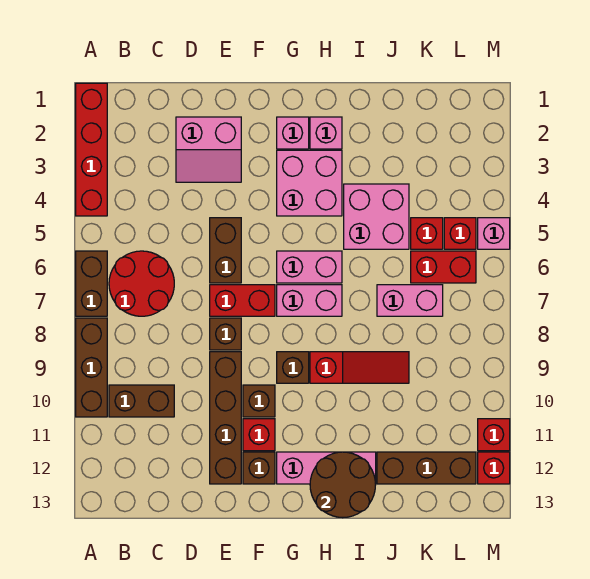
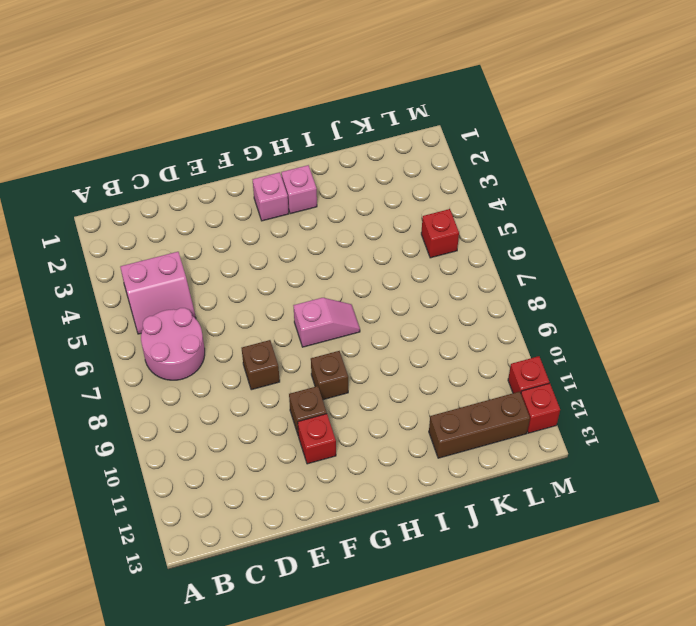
pink 2x2 slope [120,252,196,334] -> pink 2x2 slope moved to [176,117,241,182]
pink 2x2 round brick [141,308,205,380] -> red 2x2 round brick [109,251,174,316]
pink 1x2 slope [293,298,360,347] -> pink 1x2 brick [277,285,342,316]
none -> red 1x4 brick [76,83,107,216]
none -> brown 1x2 brick [76,251,107,316]
none -> brown 1x3 brick [76,318,107,417]
none -> brown 1x2 brick [109,385,174,417]

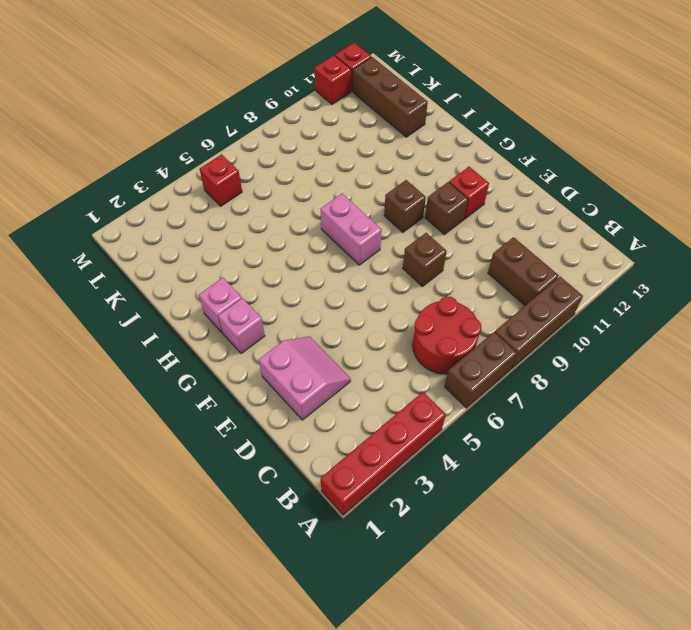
none -> brown 1x2 brick [210,218,241,283]
none -> red 1x2 brick [210,285,275,316]
none -> brown 1x4 brick [210,352,241,484]
none -> brown 1x1 brick [243,452,275,484]

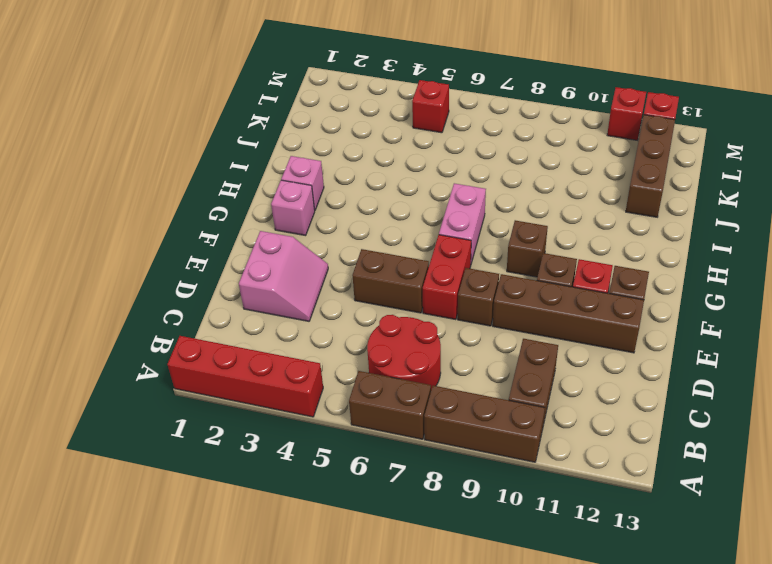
none -> pink 2x2 brick [277,150,342,216]
none -> pink 1x2 brick [277,251,342,283]
none -> pink 1x3 brick [277,452,376,484]
none -> red 1x3 slope [310,352,409,383]

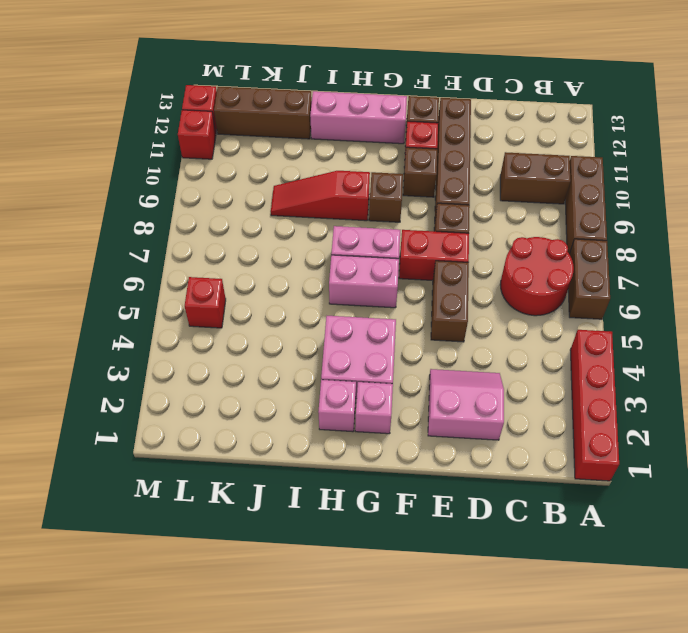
none -> pink 2x2 brick [344,184,409,249]
none -> pink 1x2 brick [377,285,443,316]
none -> red 1x1 brick [411,218,443,249]
none -> red 1x2 brick [411,251,476,283]

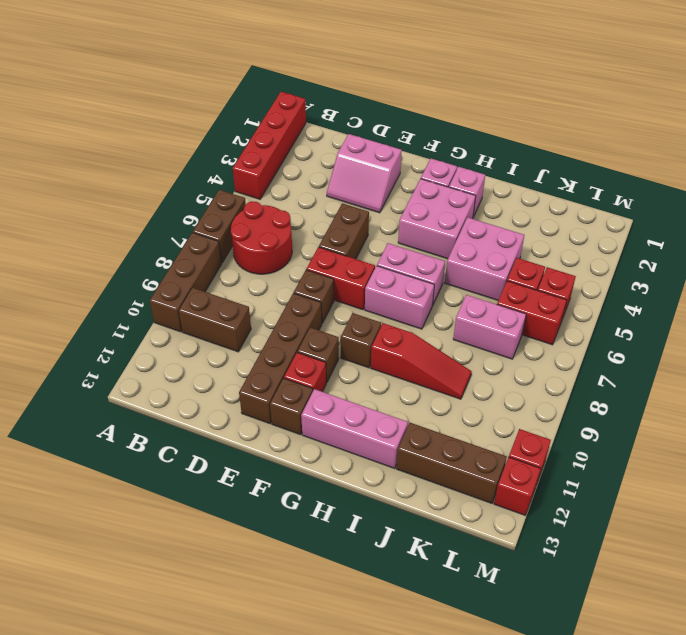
none -> pink 1x1 brick [478,218,510,249]
none -> brown 2x2 round brick [310,452,376,518]

